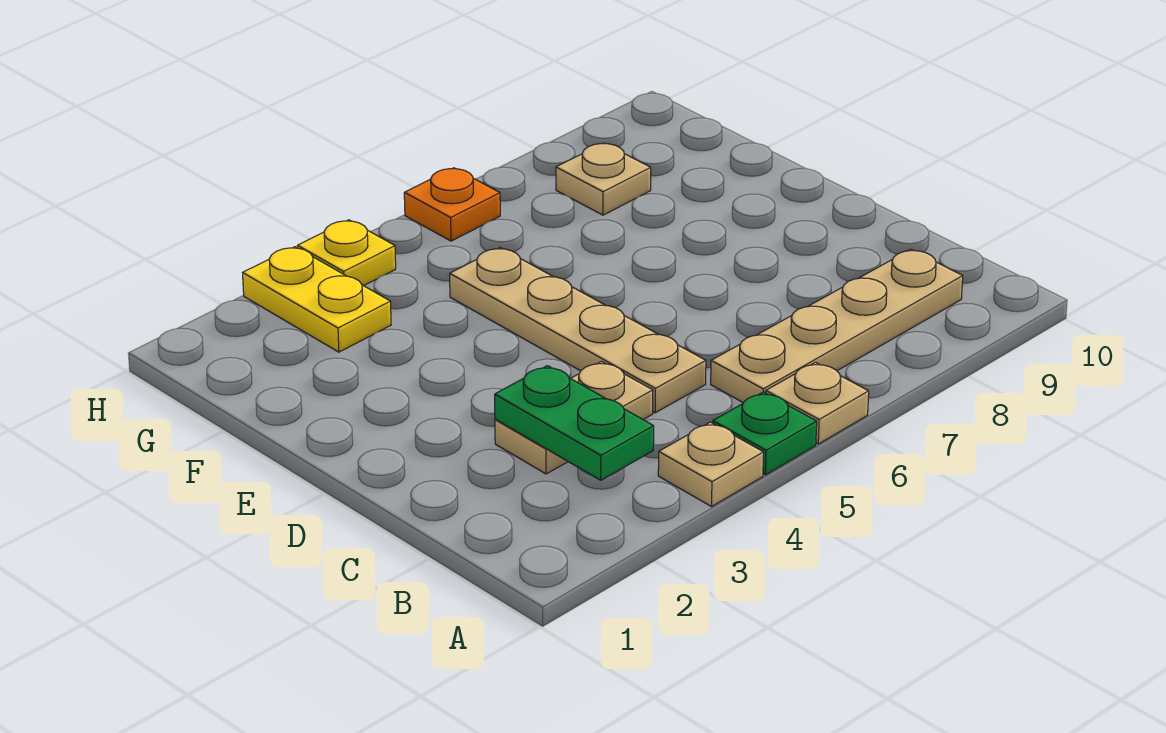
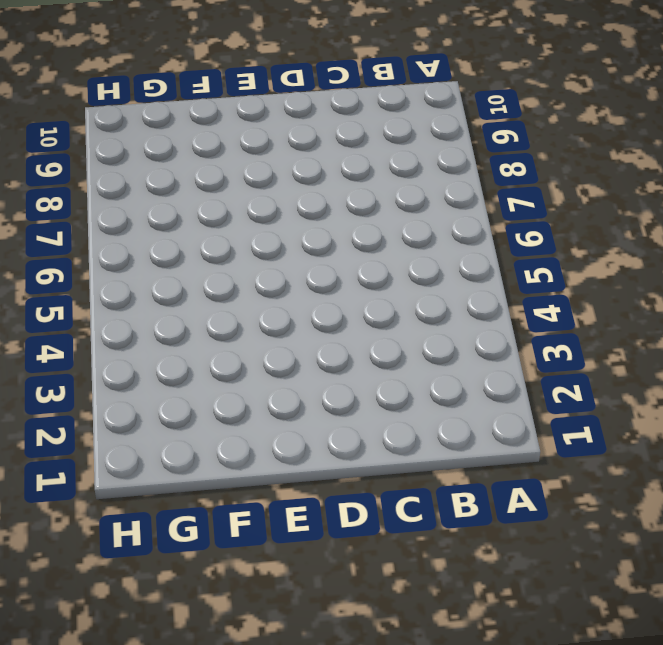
none -> tan 1x1 plate [658,422,764,507]
none -> green 1x1 plate [713,392,817,475]

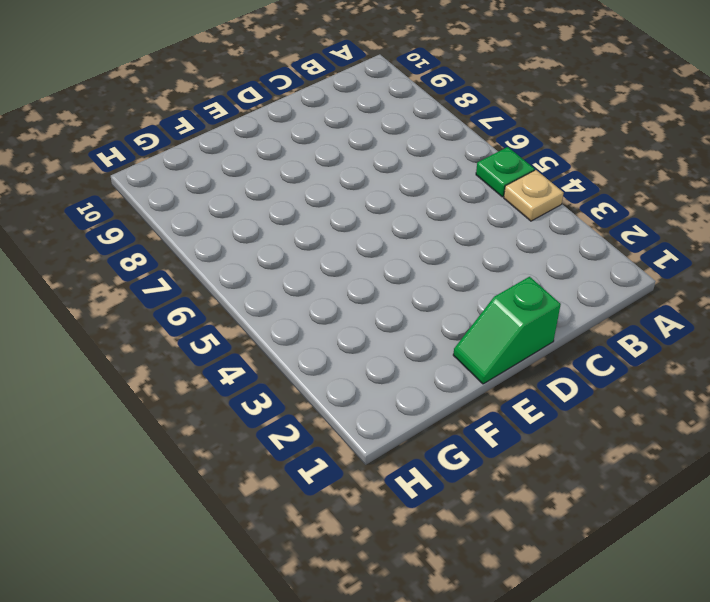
green 1x2 slope [453,277,561,384] -> none
none -> tan 1x1 plate [766,362,869,444]
none -> tan 1x4 plate [711,249,963,403]

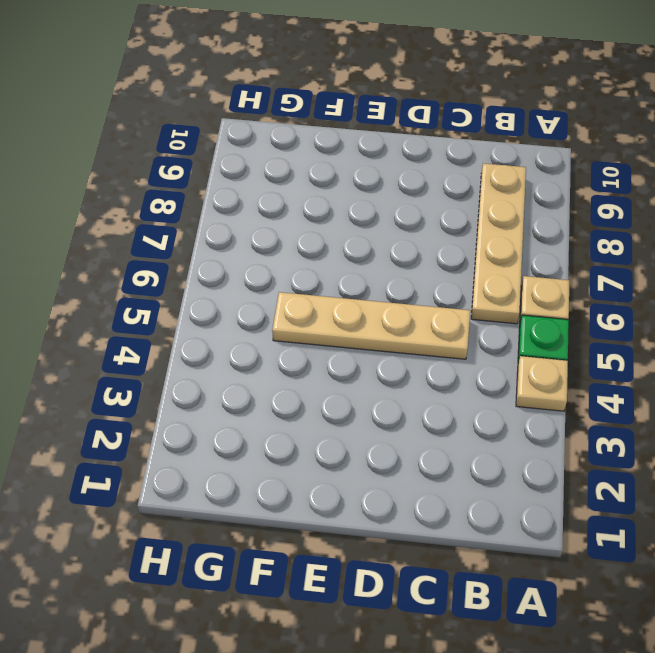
none -> tan 1x2 plate [495,361,653,474]
none -> yellow 1x2 plate [243,247,391,352]

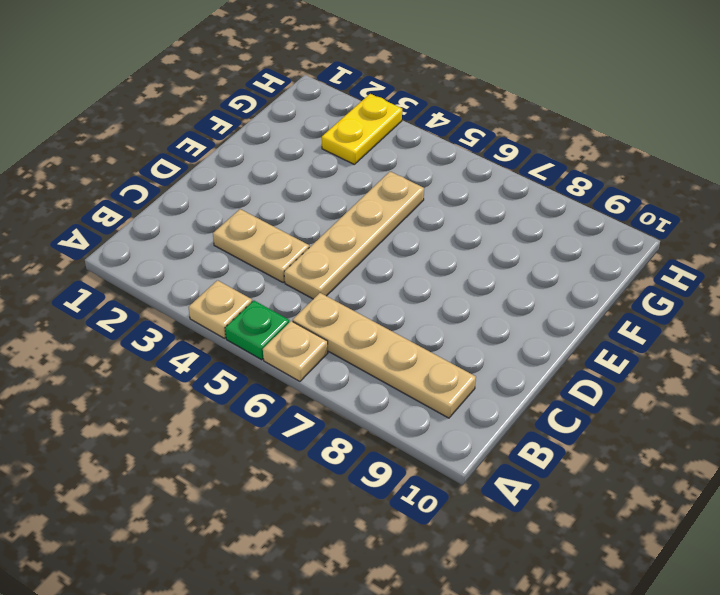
none -> tan 1x1 plate [556,143,651,215]
none -> yellow 1x1 plate [298,220,396,286]

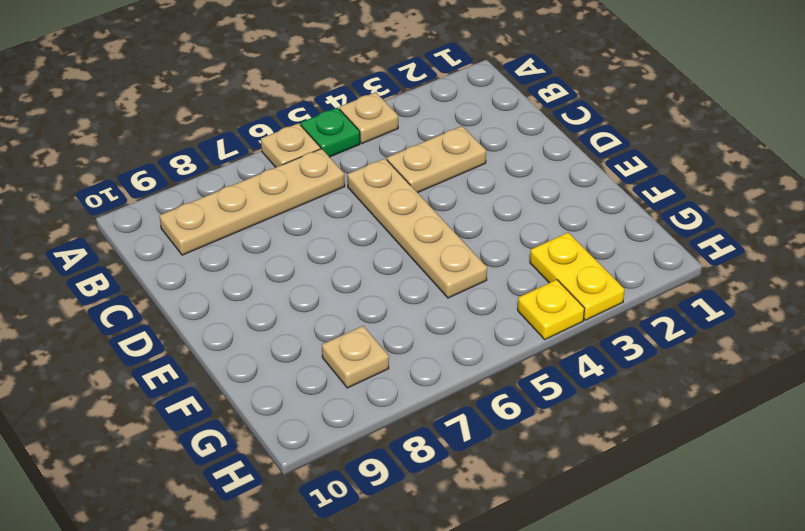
none -> orange 1x1 plate [404,168,500,241]
none -> green 1x2 plate [495,366,654,480]

